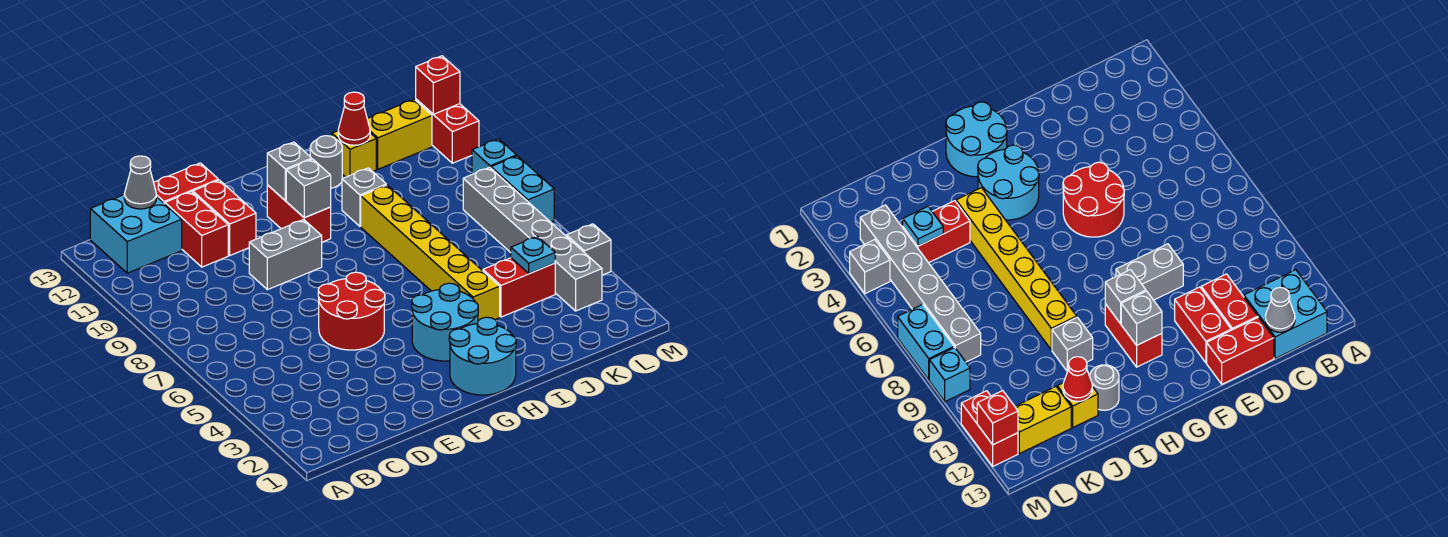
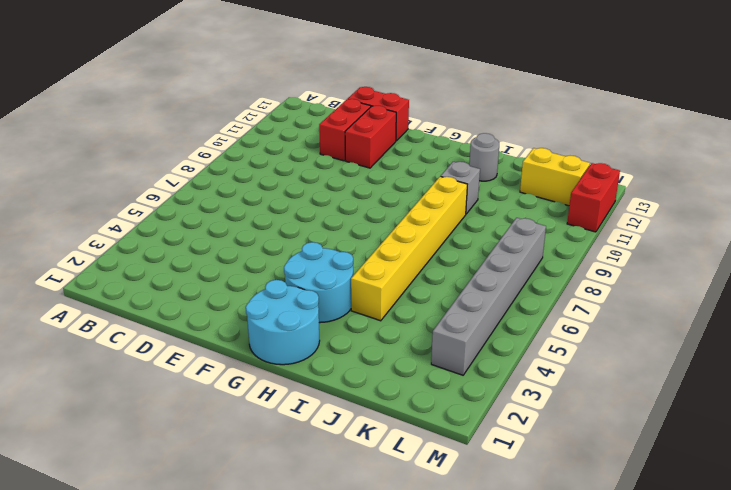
none -> cyan 2x2 brick [90,195,182,273]
none -> red 2x2 round brick [318,272,385,350]
none -> grey 1x2 brick [249,220,322,290]

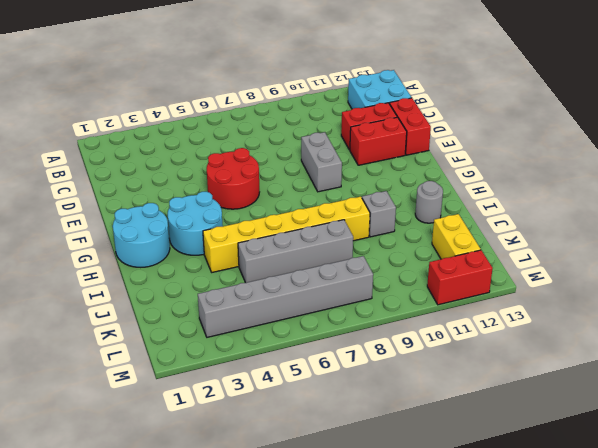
grey 1x4 brick [238,220,353,283] -> none
none -> red 1x2 brick [267,185,331,242]
none -> red 1x2 brick [483,258,555,317]
none -> yellow 1x1 brick [332,131,376,177]

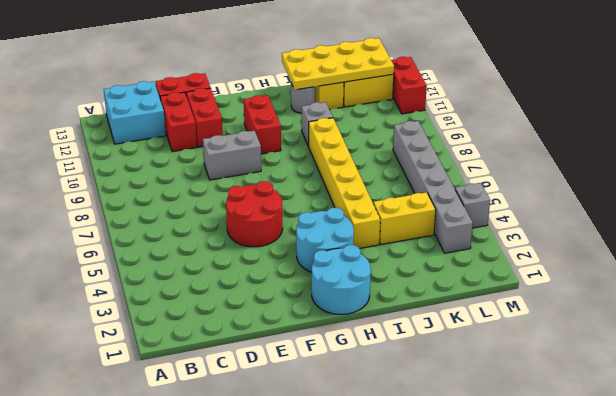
yellow 2x4 plate [282,38,394,90] -> red 1x1 cone [338,92,370,145]
yellow 1x2 brick [374,192,436,245] -> red 1x2 brick [483,258,555,317]
none -> cyan 1x2 brick [491,156,554,222]
none -> cyan 1x1 brick [472,139,517,174]
none -> grey 1x1 cone [124,156,156,209]

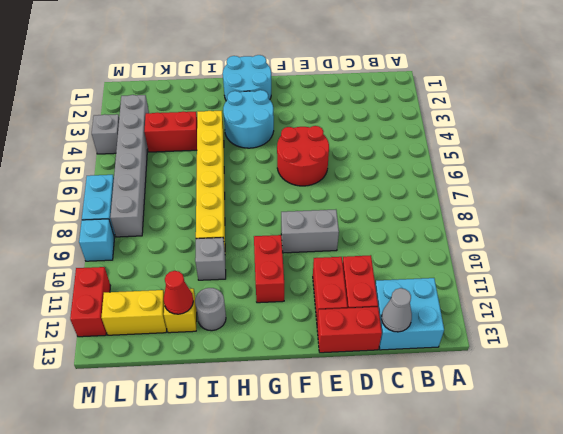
none -> grey 1x1 brick [286,159,331,218]
none -> grey 1x1 brick [267,142,312,201]
none -> cyan 1x1 plate [511,236,555,274]

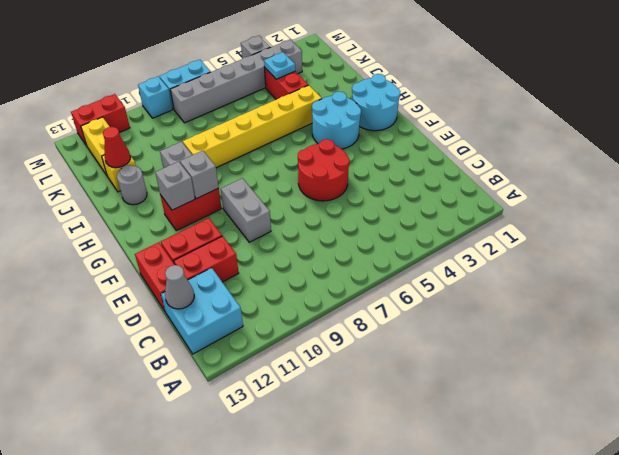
none -> red 1x1 brick [416,56,460,114]

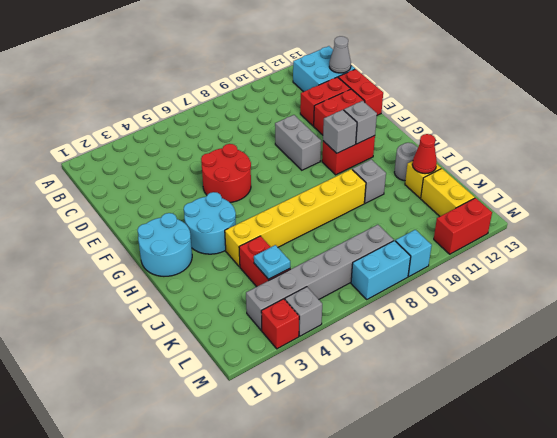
red 1x1 brick [261,299,299,349] -> red 1x1 brick moved to [416,56,460,114]

